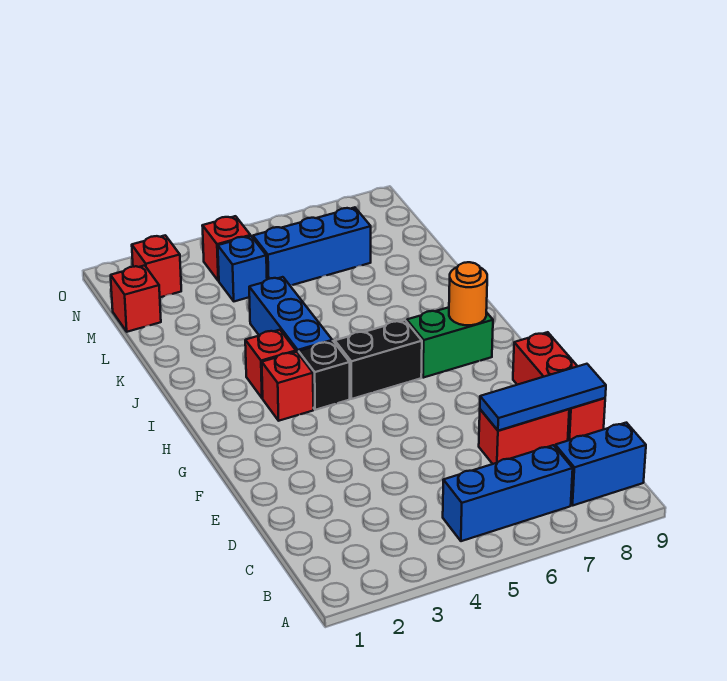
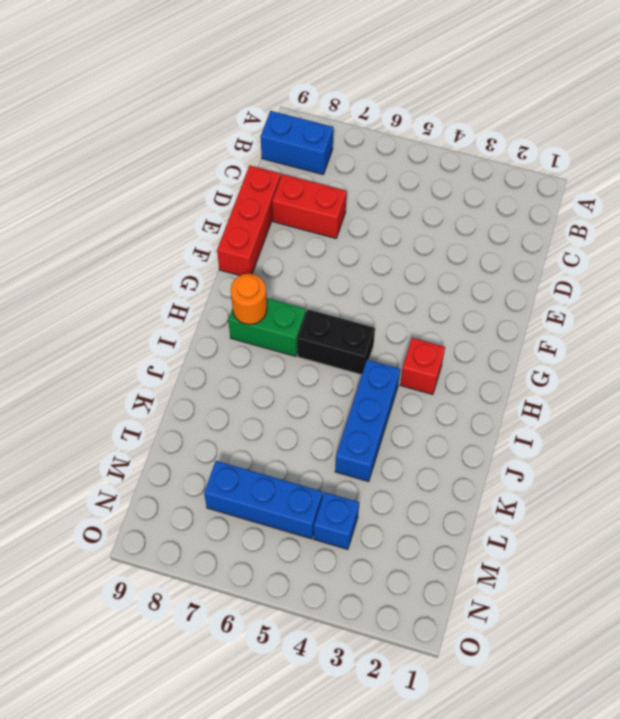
none -> blue 1x3 brick [443,445,573,541]
none -> black 1x1 brick [299,341,350,410]
none -> red 1x1 brick [245,330,296,398]

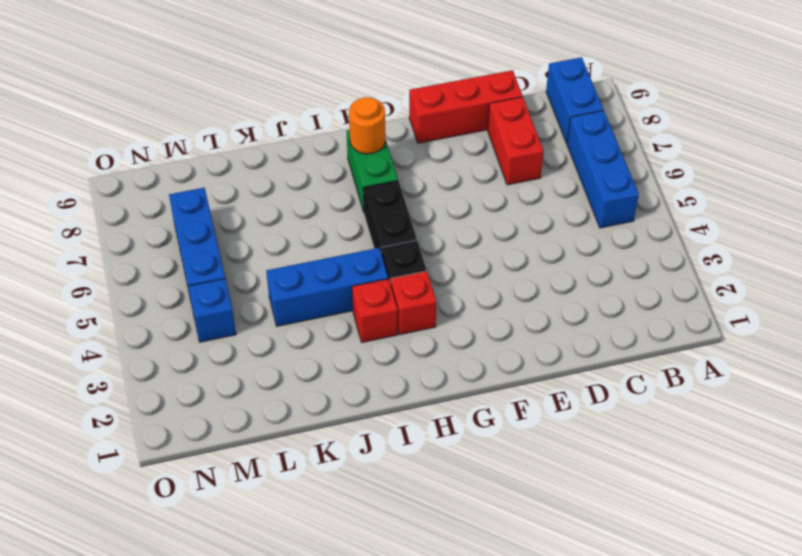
none -> red 1x1 brick [111,265,161,332]
none -> red 1x1 brick [132,235,181,297]
none -> red 1x1 brick [202,216,251,281]

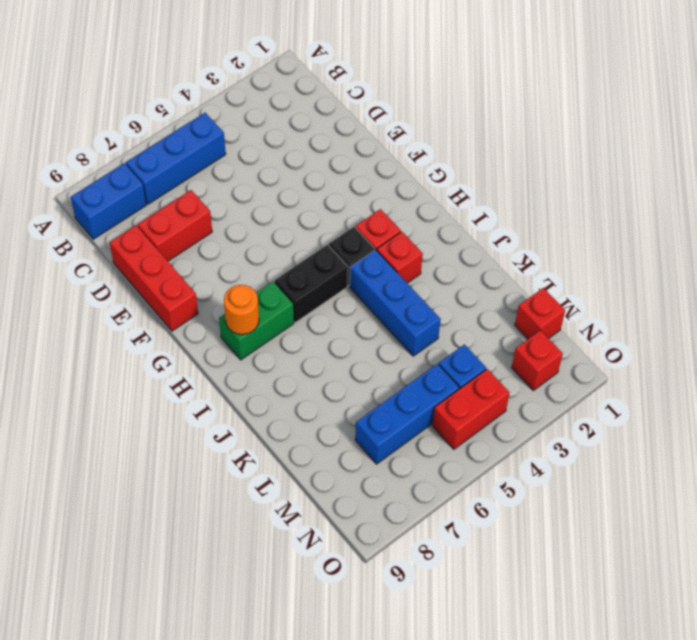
red 1x2 brick [432,369,510,449] -> red 1x1 brick [202,216,251,281]
none -> blue 1x3 tile [480,364,606,431]

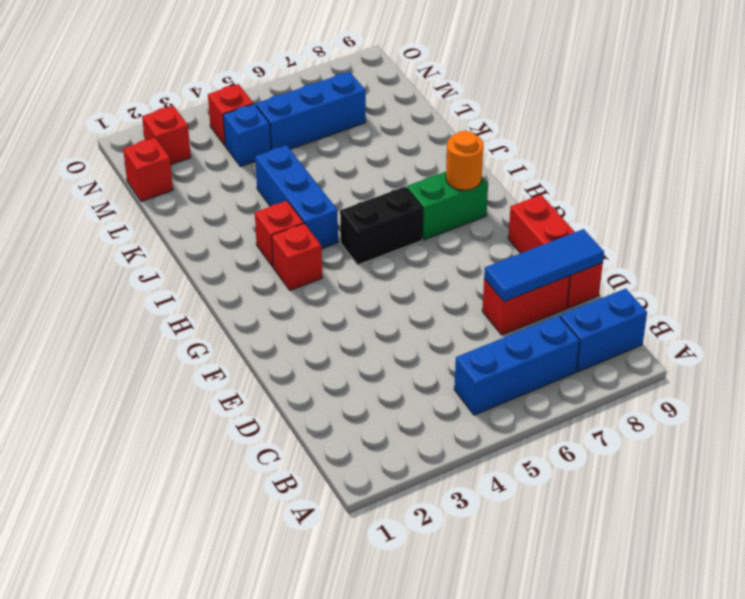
none -> black 1x1 brick [299,341,350,410]

